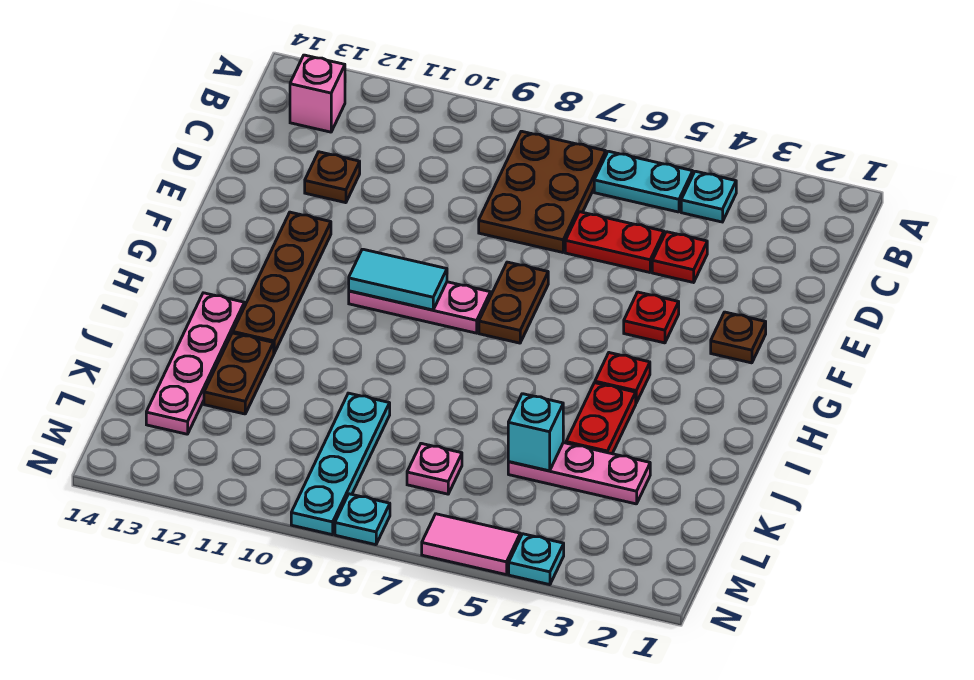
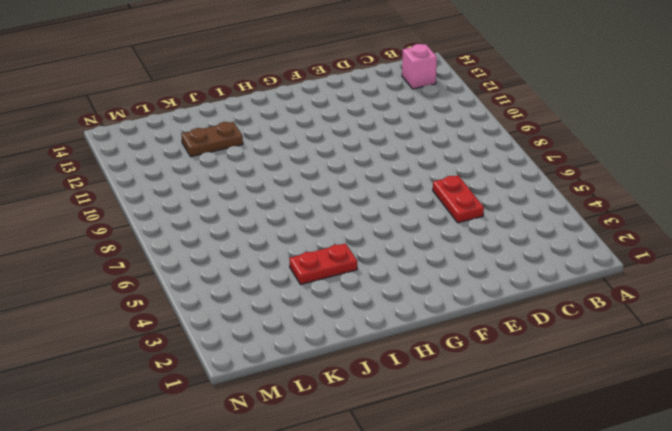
none -> cyan 1x1 plate [681,171,736,222]
none -> cyan 1x2 plate [594,151,693,212]
none -> brown 2x3 plate [479,131,606,252]

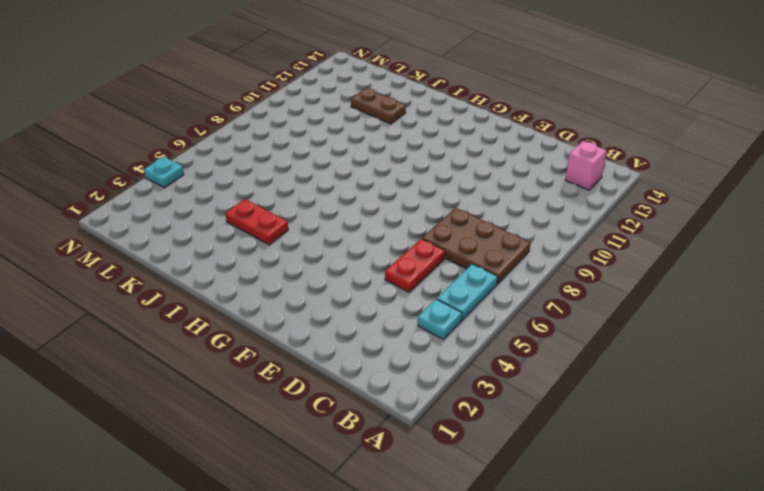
none -> red 1x1 plate [652,232,707,282]
none -> brown 1x1 plate [305,152,360,203]
none -> brown 1x1 plate [711,312,766,363]

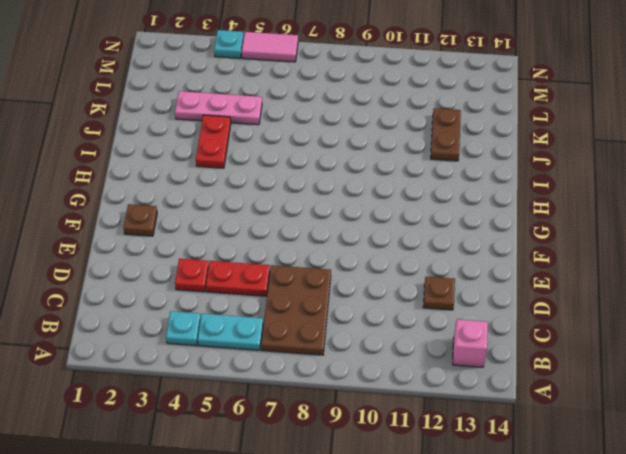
none -> red 1x1 plate [624,292,679,343]
none -> brown 1x2 plate [479,262,548,343]
none -> brown 1x4 plate [233,212,331,353]

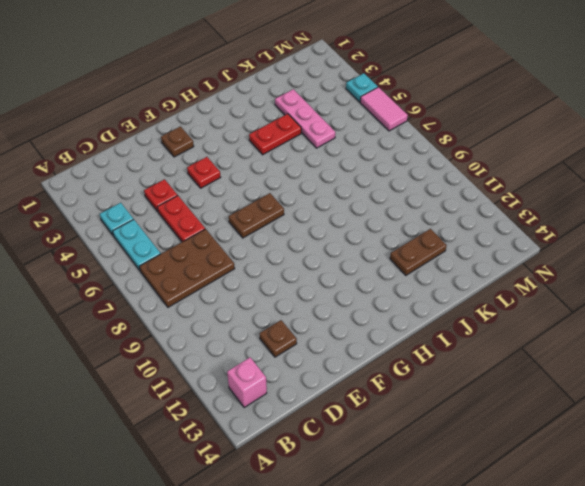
none -> brown 1x4 plate [233,212,331,353]
none -> pink 1x3 plate [349,282,491,333]
none -> red 1x1 plate [595,353,650,403]

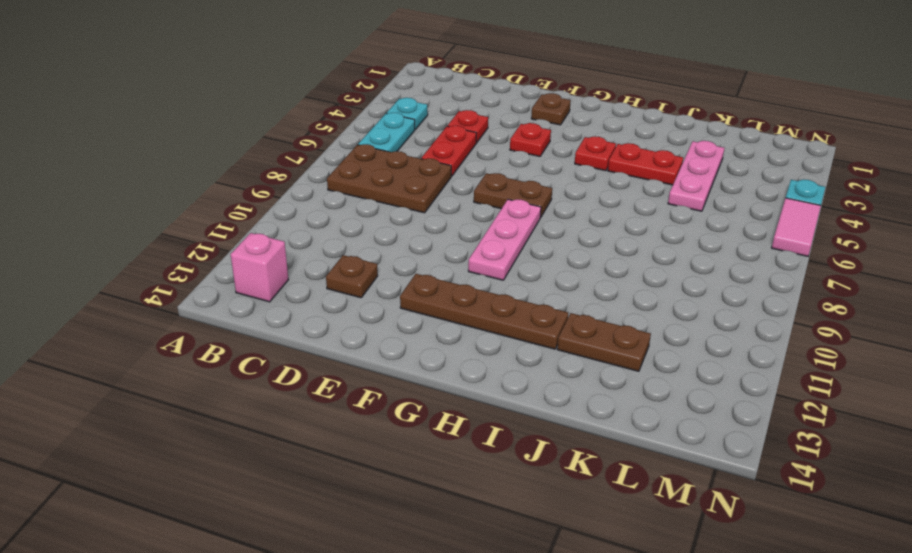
none -> pink 1x4 plate [146,293,244,434]
none -> cyan 1x4 plate [291,393,390,535]
none -> pink 1x1 plate [407,443,462,494]

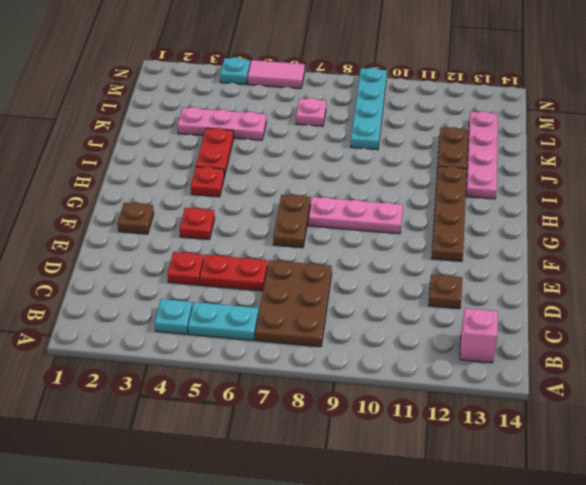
none -> cyan 1x1 plate [335,494,390,545]
none -> cyan 1x2 tile [349,249,447,310]
none -> cyan 1x1 brick [508,394,563,471]

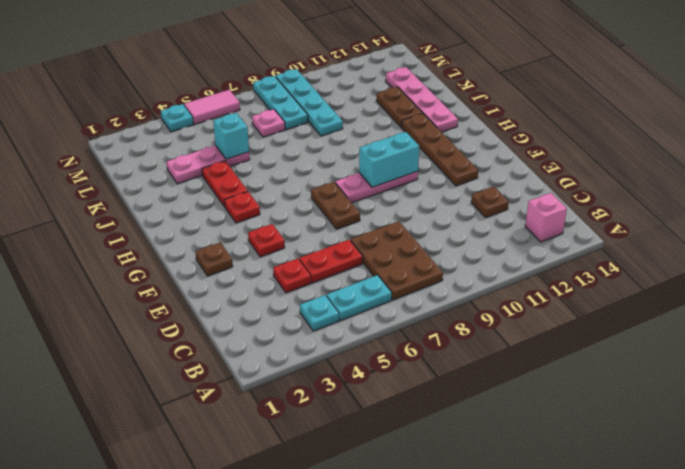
cyan 1x2 brick [359,132,419,187] -> cyan 1x2 tile [349,249,447,310]
cyan 1x3 plate [253,76,308,130] -> cyan 1x1 plate [335,494,390,545]

